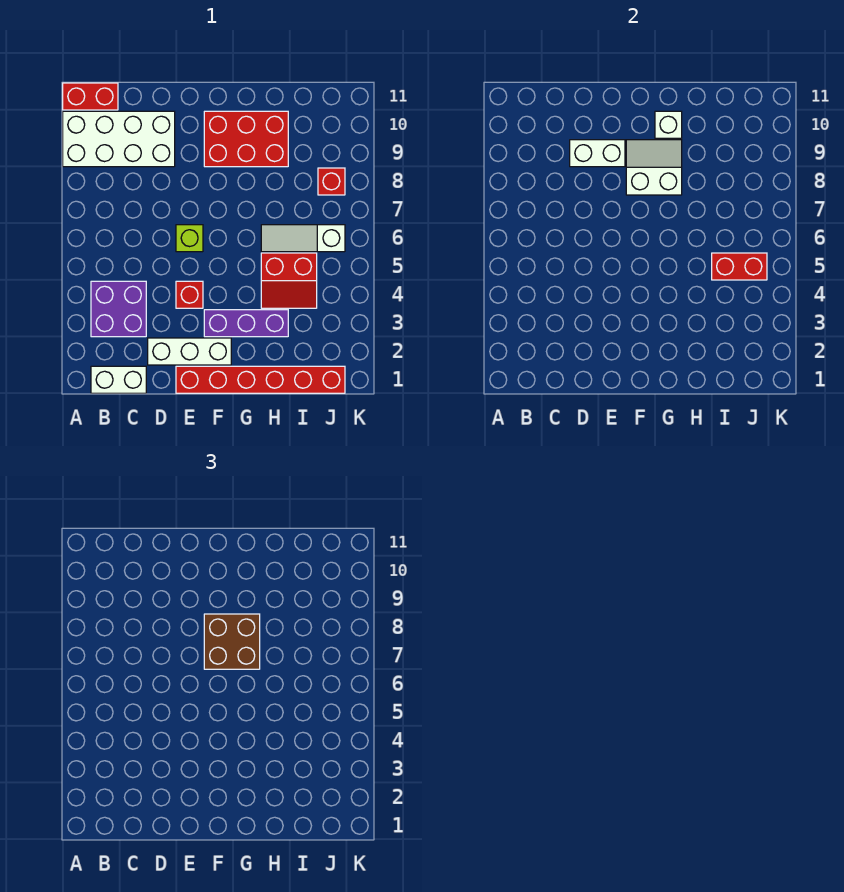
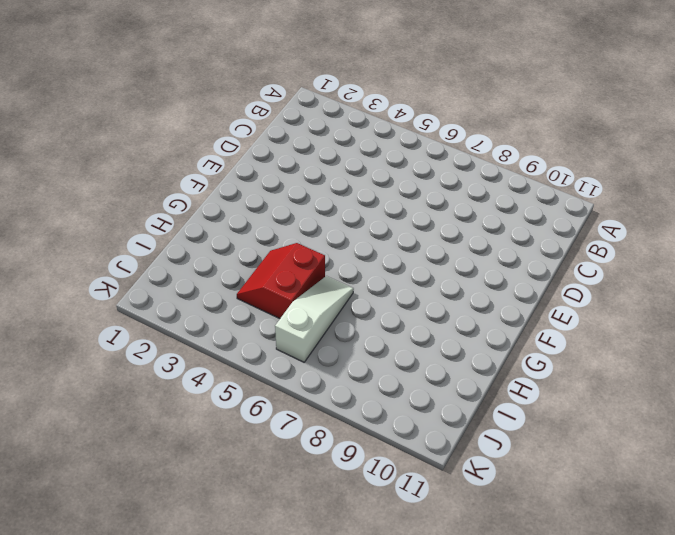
none -> white 2x4 brick [63,111,175,167]
none -> red 1x2 brick [63,83,118,110]
none -> white 1x2 brick [91,366,146,393]

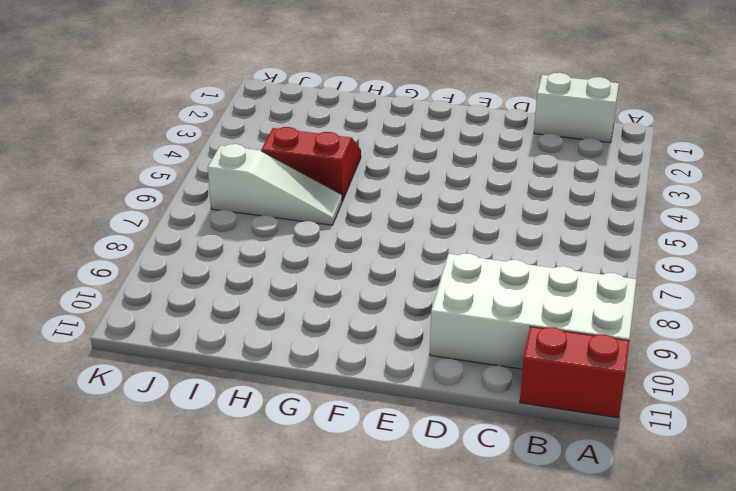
none -> purple 2x2 brick [91,281,146,337]
none -> white 1x3 brick [148,338,231,365]
none -> red 1x6 brick [176,366,345,393]

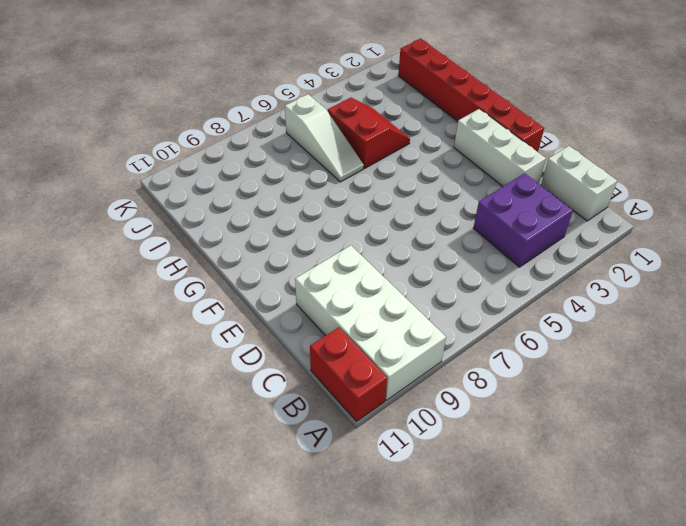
none -> red 1x1 brick [176,281,203,308]
none -> lime 1x1 brick [176,225,203,252]
none -> purple 1x3 brick [204,310,288,337]

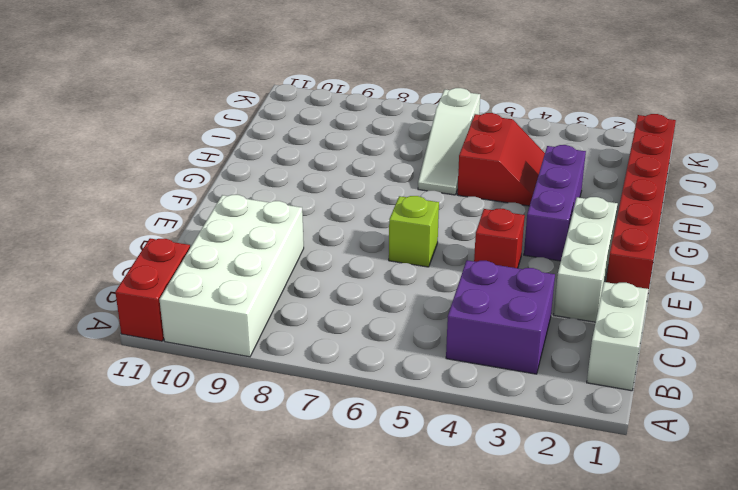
none -> red 2x3 brick [204,111,288,167]
none -> red 1x1 brick [318,168,345,195]
none -> white 1x2 brick [570,140,625,167]

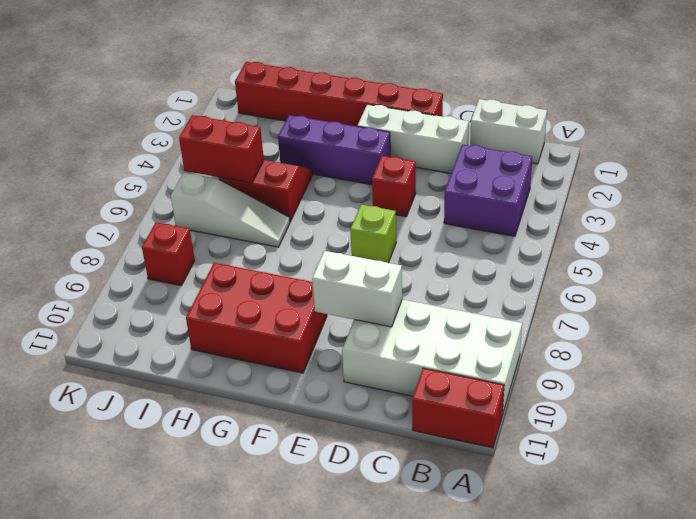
none -> white 2x2 slope [626,140,682,195]
none -> white 1x1 brick [655,111,682,138]
none -> brown 2x2 brick [204,614,260,669]

